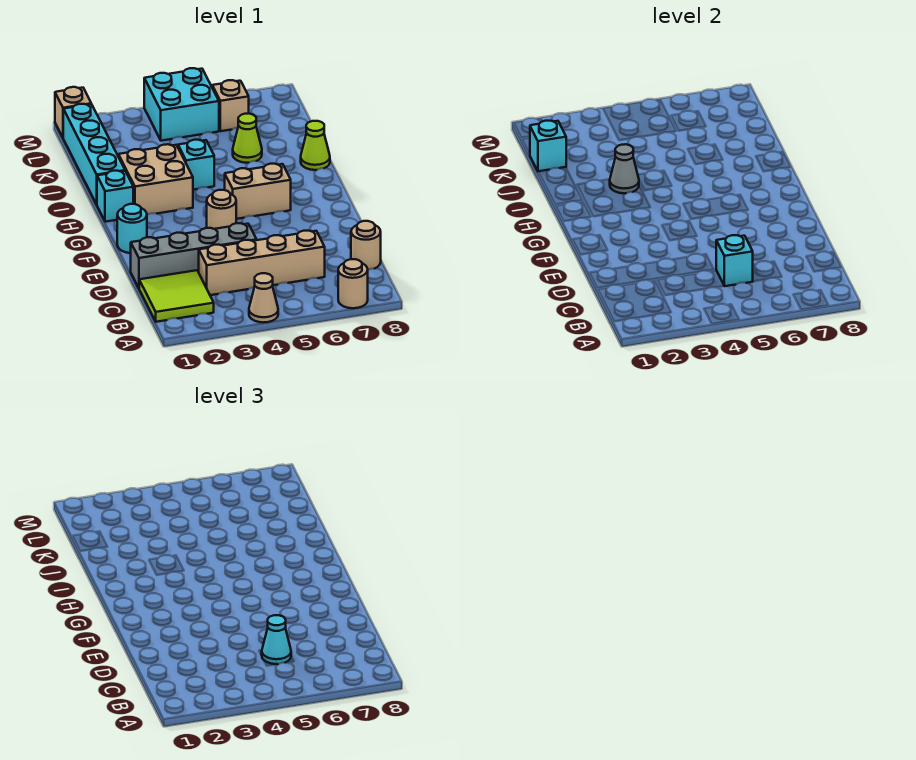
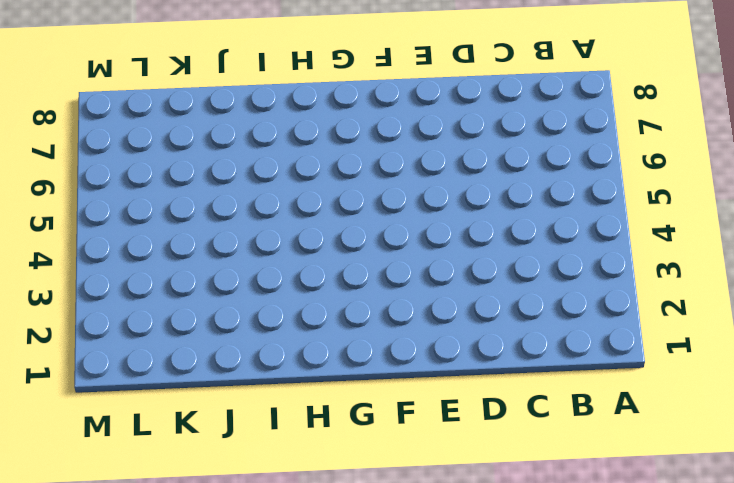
none -> tan 1x1 cone [249,273,278,322]
none -> tan 1x1 round brick [338,259,368,308]
none -> lime 2x2 tile [139,270,214,322]

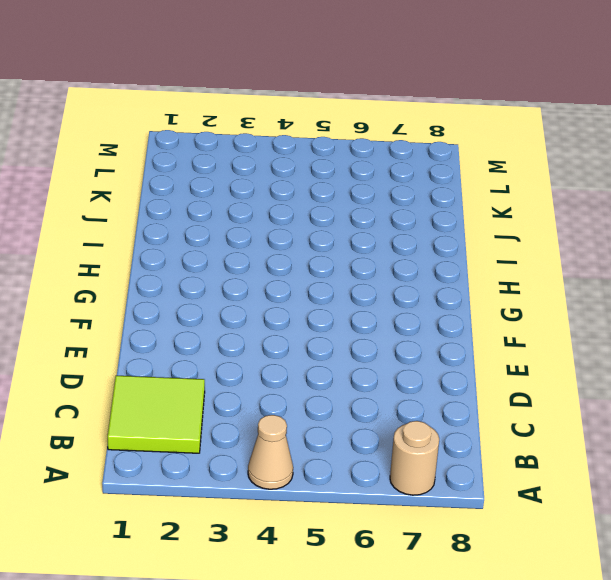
none -> tan 1x4 brick [199,231,325,295]
none -> tan 1x1 round brick [351,221,381,270]
none -> grey 1x4 brick [131,223,257,288]

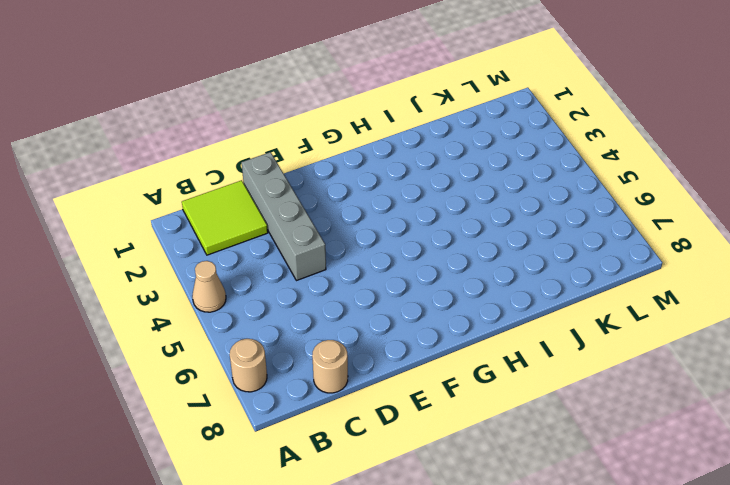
none -> tan 1x4 brick [199,231,325,295]
none -> cyan 1x1 round brick [117,204,147,253]
none -> tan 1x1 round brick [207,190,236,229]

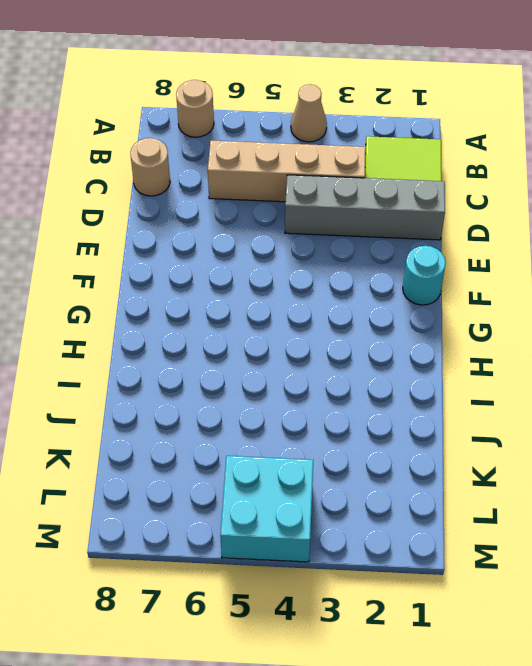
none -> tan 1x1 round brick [207,190,236,229]
none -> tan 1x2 brick [225,164,291,219]
none -> cyan 1x1 brick [97,171,133,222]

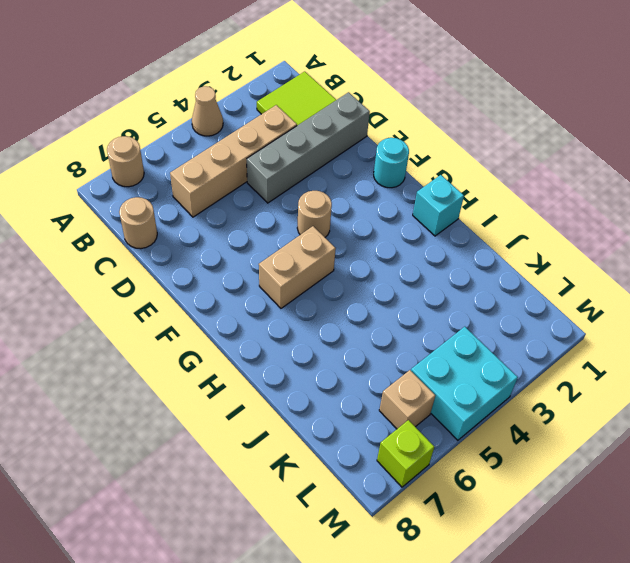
lime 1x1 brick [377,420,434,487] -> none
none -> tan 2x2 brick [118,144,193,215]
none -> cyan 1x4 brick [63,104,125,204]
none -> cyan 1x1 brick [178,140,214,190]

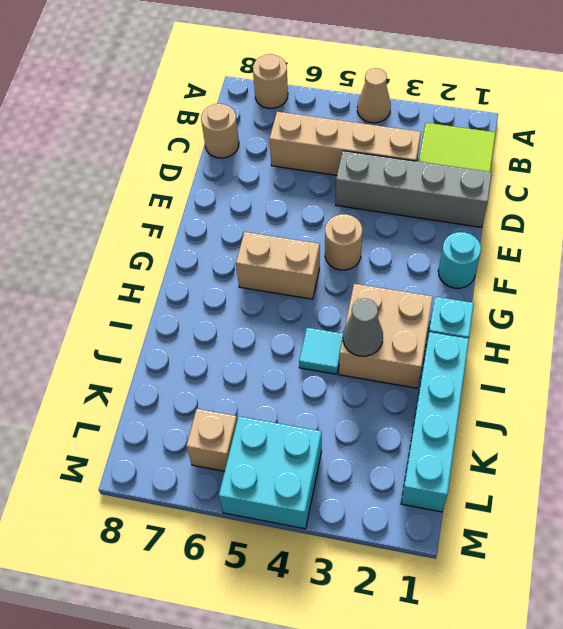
cyan 1x1 tile [299,328,343,374] -> cyan 1x1 brick [178,140,214,190]
none -> lime 1x1 cone [301,121,330,170]
none -> lime 1x1 cone [233,114,262,163]
none -> tan 1x1 brick [55,87,91,137]

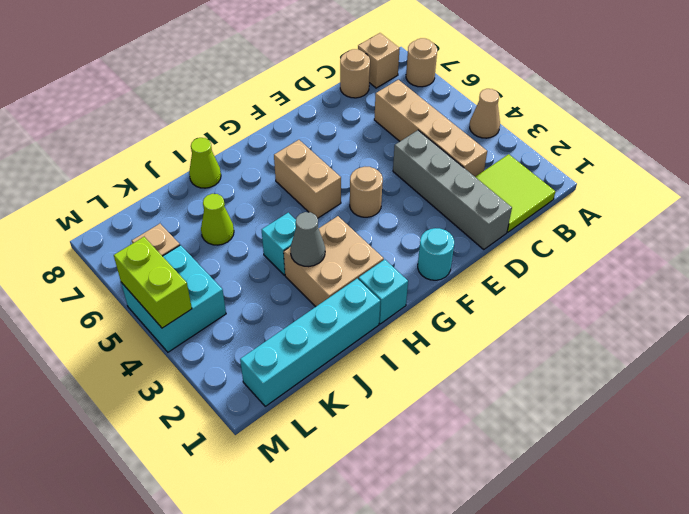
tan 1x1 brick [358,33,400,88] -> tan 1x1 brick moved to [55,87,91,137]
lime 1x2 brick [114,237,192,328] -> none
none -> cyan 1x1 brick [716,235,753,286]
none -> cyan 1x1 brick [530,121,566,172]
none -> cyan 1x1 cone [262,615,291,664]

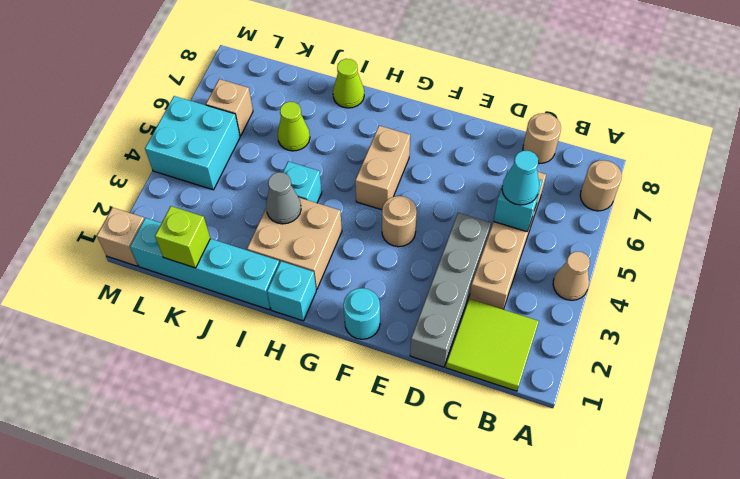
lime 1x1 brick [155,206,210,268] -> cyan 1x1 brick [530,121,566,172]

